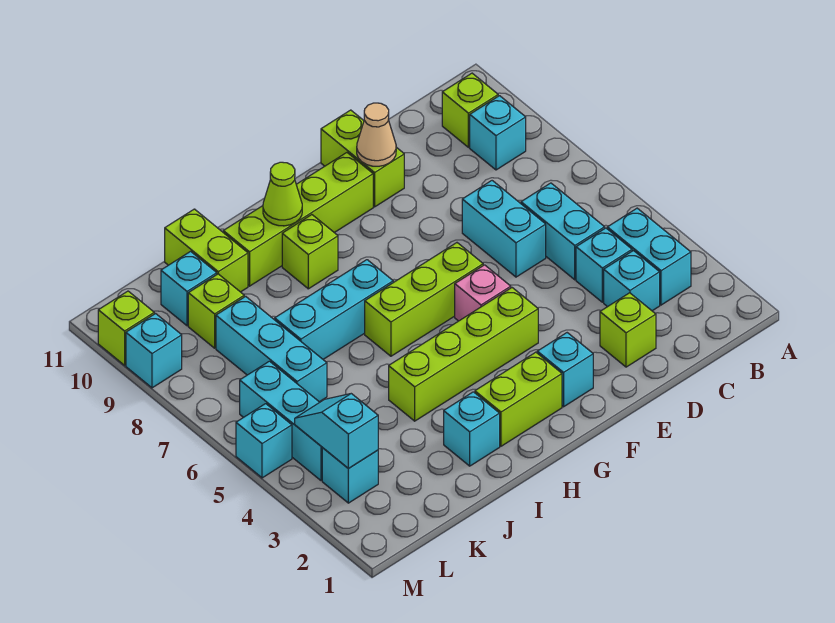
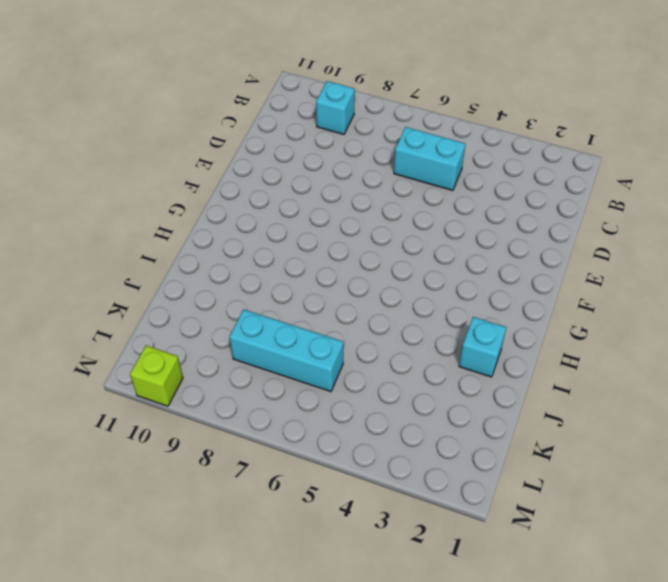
none -> cyan 1x2 brick [607,208,691,305]
none -> lime 1x1 brick [442,73,498,147]
none -> cyan 1x1 brick [604,251,660,311]
none -> cyan 1x1 brick [576,228,632,302]

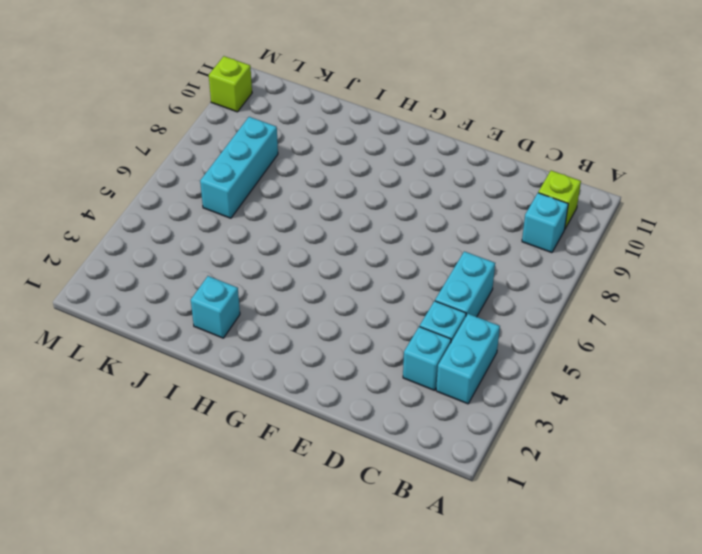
none -> lime 1x1 brick [600,293,656,367]
none -> cyan 1x2 brick [462,181,546,277]
none -> lime 1x2 brick [321,110,404,207]
none -> cyan 1x1 brick [537,333,593,407]

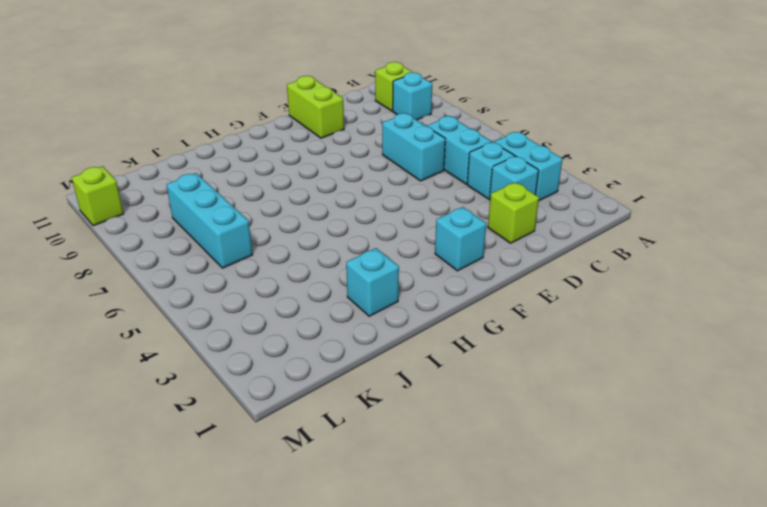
none -> lime 1x4 brick [389,288,538,421]
none -> pink 1x1 brick [455,265,511,321]
none -> lime 1x3 brick [365,243,483,356]
none -> lime 1x4 brick [223,153,373,286]

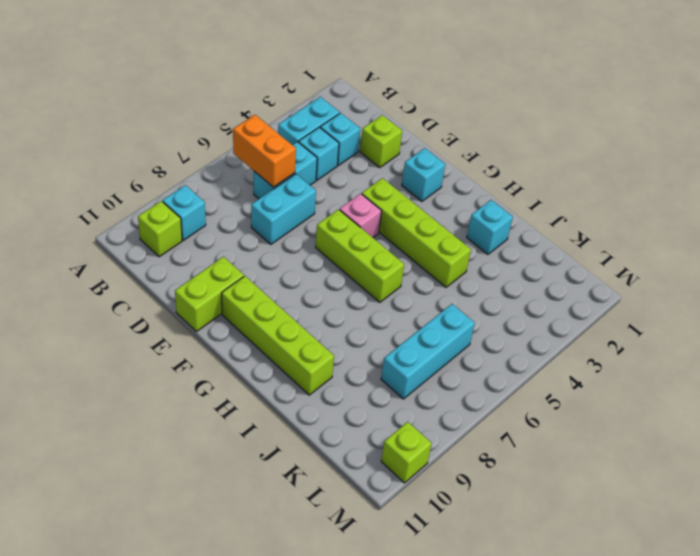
orange 1x2 brick [233,115,296,187] -> none
none -> lime 1x2 brick [475,352,562,446]
none -> cyan 1x3 brick [275,260,393,359]
none -> lime 1x1 brick [282,215,338,289]
none -> lime 1x2 brick [165,209,248,292]

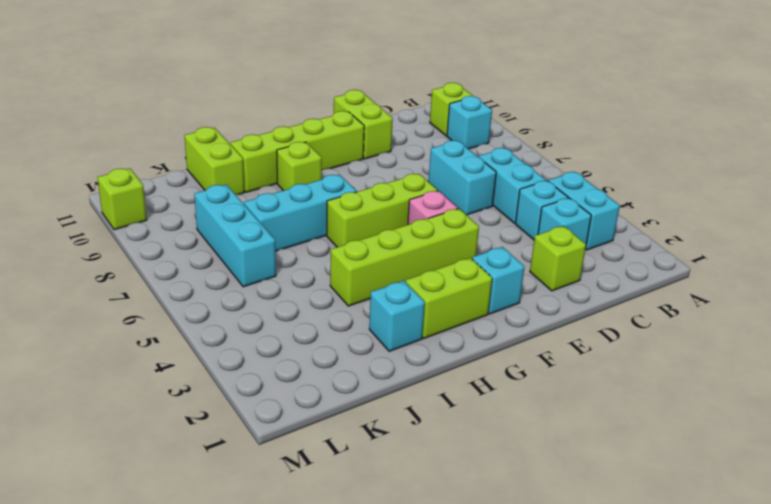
none -> lime 1x1 brick [188,274,244,348]
none -> cyan 1x1 brick [161,251,217,326]
none -> cyan 1x1 brick [322,448,378,503]
none -> cyan 1x3 brick [240,361,322,480]

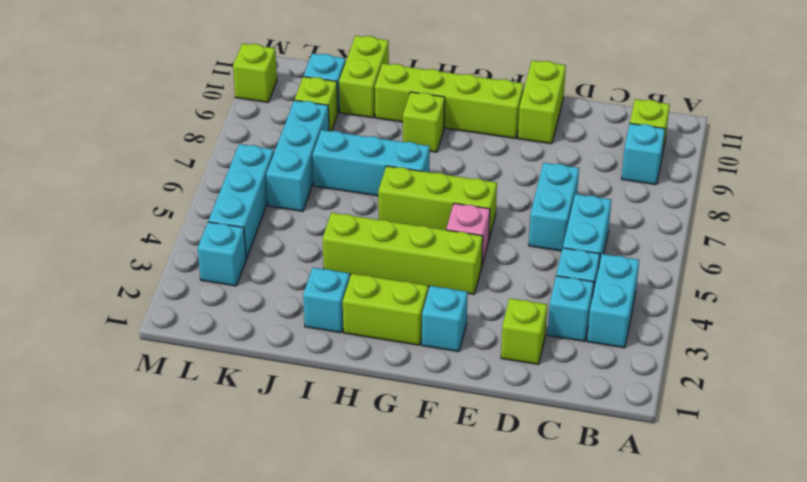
none -> cyan 1x1 brick [236,404,292,478]
none -> cyan 1x1 brick [126,314,182,388]
none -> tan 1x1 cone [357,103,396,166]
none -> lime 1x1 cone [263,162,302,226]

